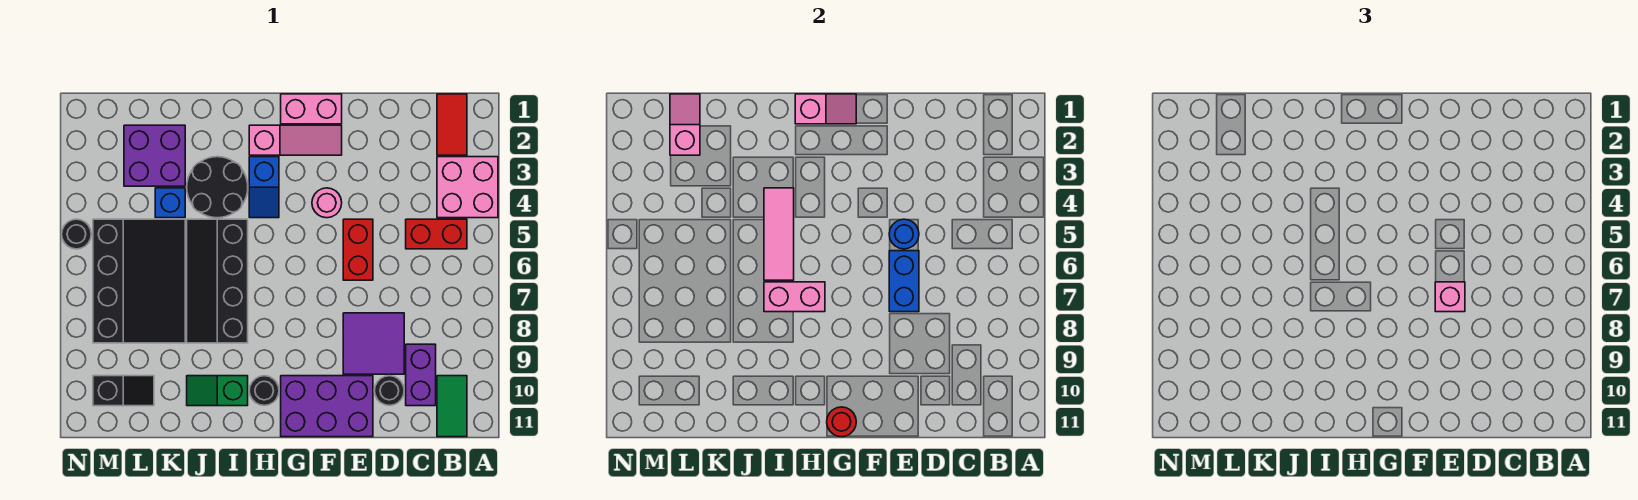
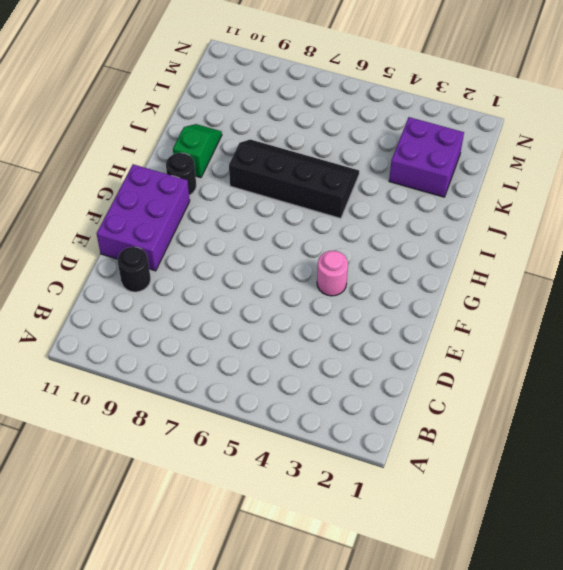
none -> pink 2x2 brick [437,157,498,218]
none -> red 1x2 tile [437,94,467,155]
none -> red 1x2 brick [406,219,467,249]
none -> green 1x2 tile [437,376,467,437]

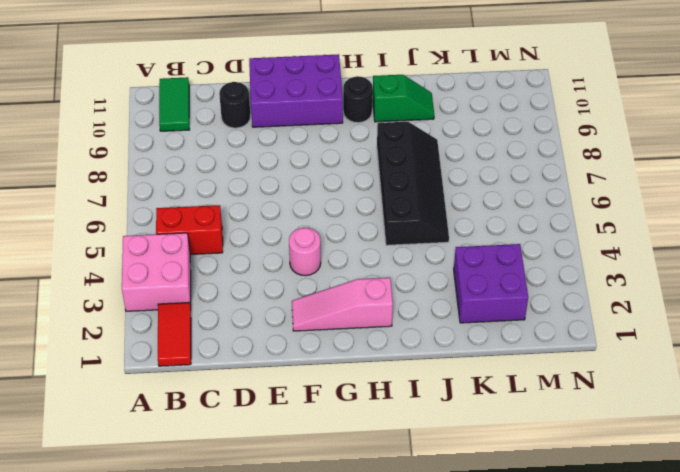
none -> purple 1x2 brick [406,344,436,406]
none -> purple 2x2 tile [343,313,404,374]
none -> red 1x2 brick [343,219,373,280]
none -> pink 1x2 brick [281,94,342,124]

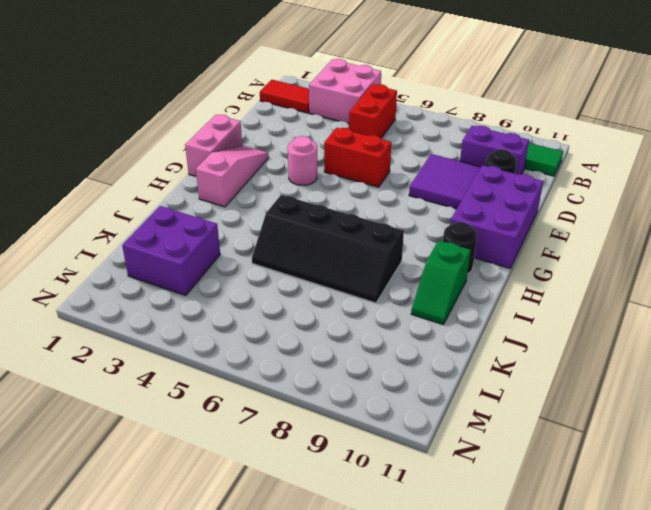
none -> blue 1x2 slope [249,157,279,218]
none -> black 2x2 round brick [187,157,248,218]
none -> blue 1x1 brick [155,188,185,218]
none -> black 3x4 slope [93,219,185,343]

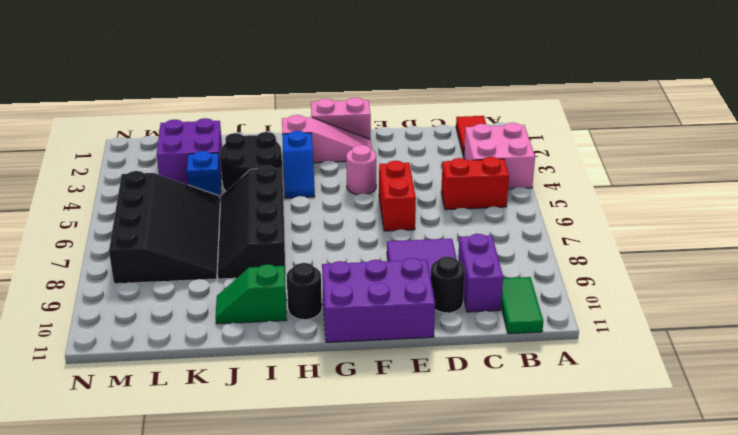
none -> black 1x2 slope [93,376,154,406]
none -> black 1x1 round brick [62,219,91,249]
none -> blue 1x1 round brick [889,219,919,249]
none -> blue 1x2 brick [889,251,919,312]

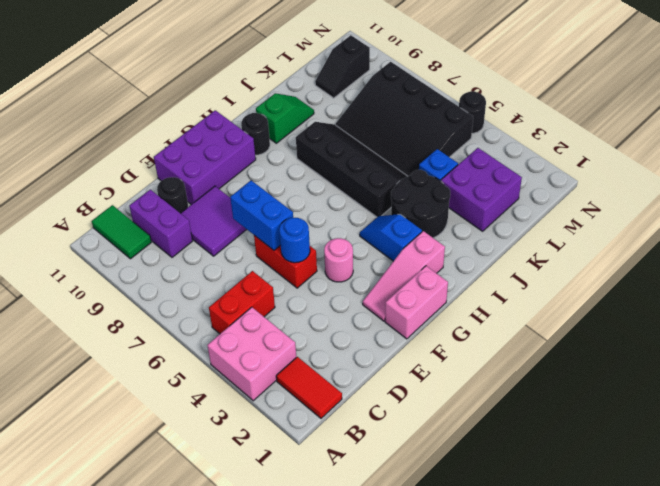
none -> pink 1x2 slope [795,94,856,124]
none -> red 1x1 round brick [827,407,856,437]
none -> pink 1x2 brick [764,282,825,312]
none -> pink 1x3 tile [764,188,794,280]

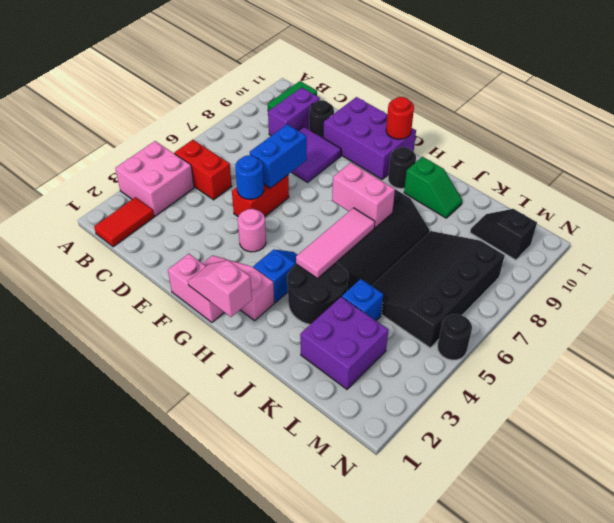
none -> pink 1x2 slope [670,94,700,155]
none -> pink 1x1 brick [1435,282,1465,312]

